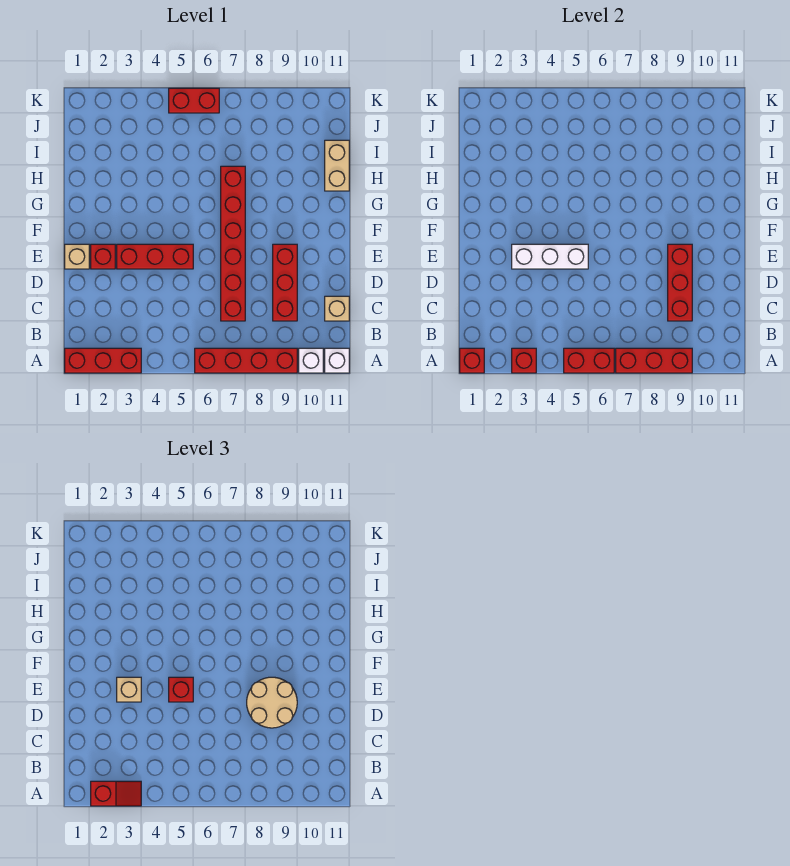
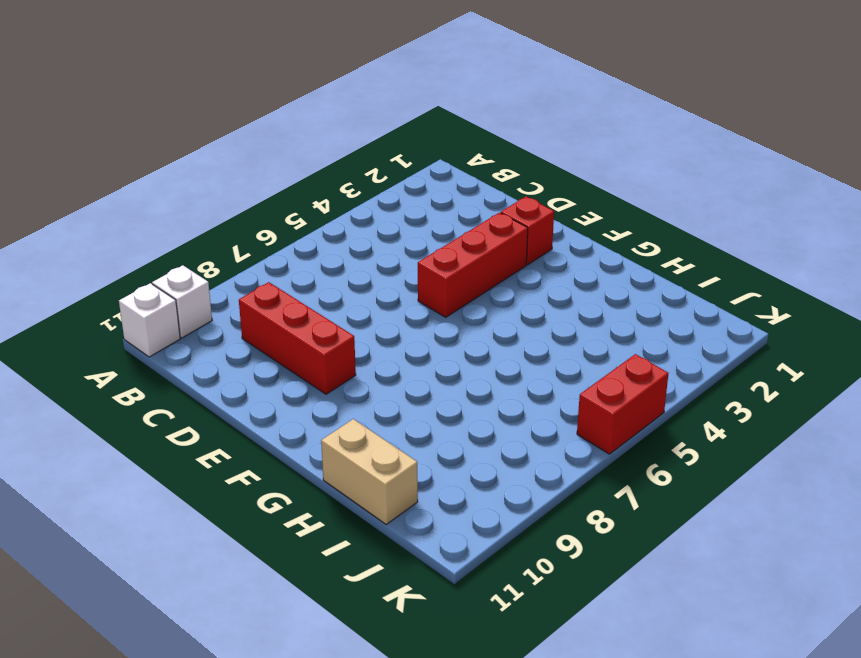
none -> red 1x3 brick [65,348,141,373]
none -> red 1x4 brick [195,348,297,373]
none -> red 1x6 brick [221,166,245,321]

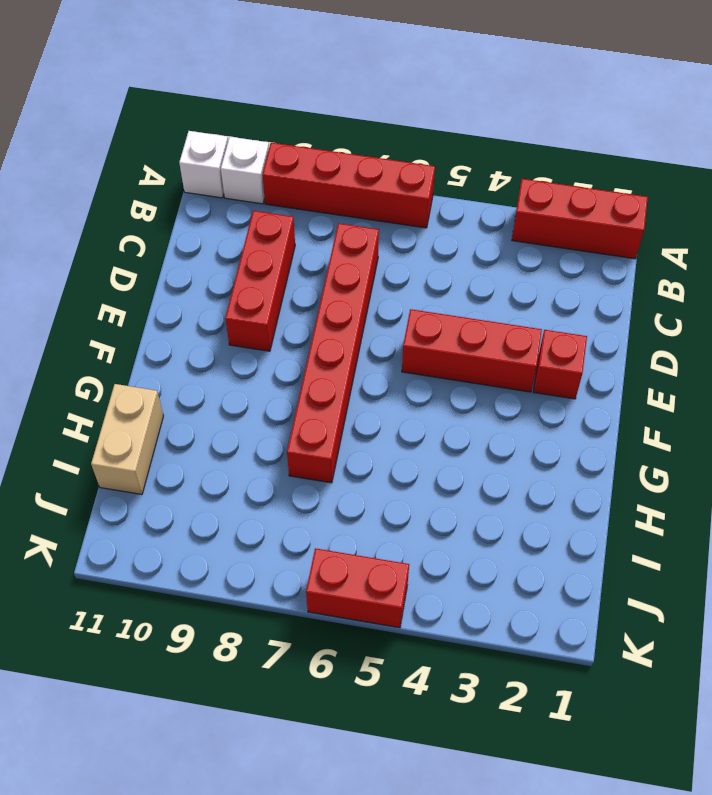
none -> tan 1x1 brick [325,296,349,321]
none -> tan 1x1 brick [65,244,89,269]
none -> red 1x1 brick [460,348,484,373]

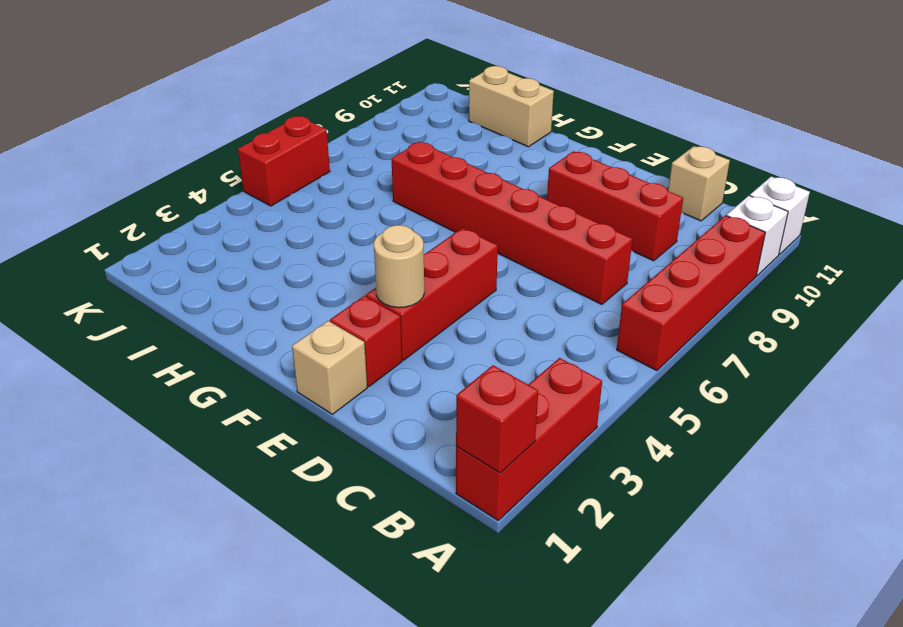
tan 1x1 round brick [374,225,424,308] -> white 1x3 brick [512,244,588,269]
none -> red 1x1 brick [512,348,536,373]
none -> red 1x2 brick [564,348,614,373]
none -> red 1x3 brick [616,348,692,373]

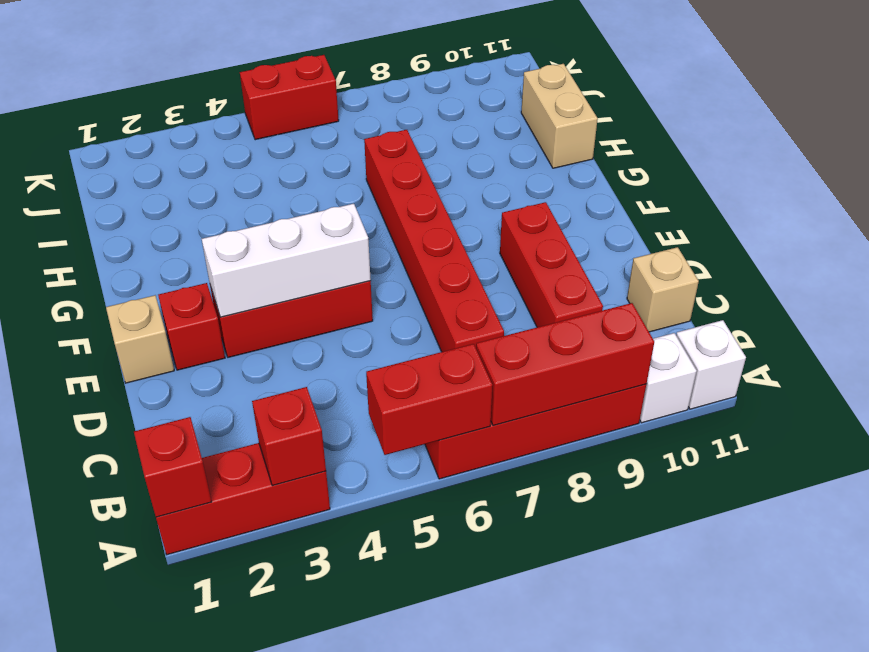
none -> red 1x3 brick [668,244,692,321]
none -> red 1x2 slope [91,781,141,806]
none -> tan 2x2 round brick [247,677,297,728]

